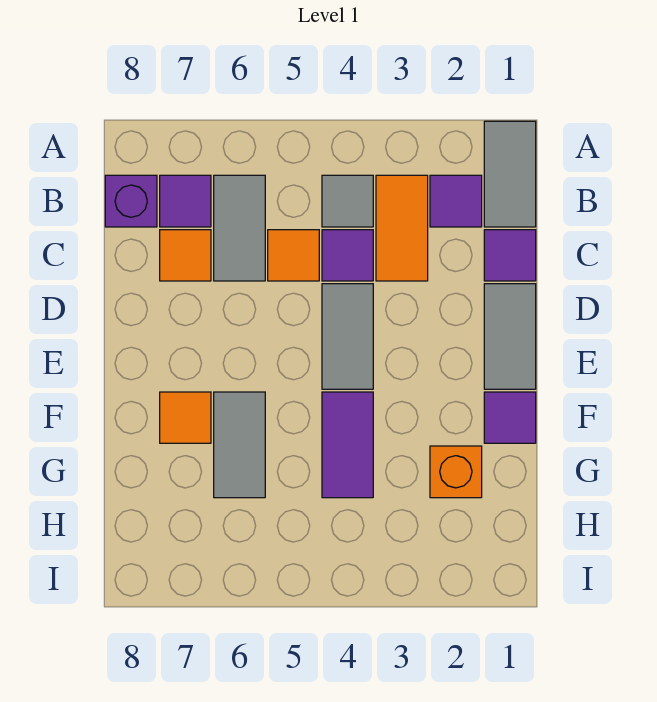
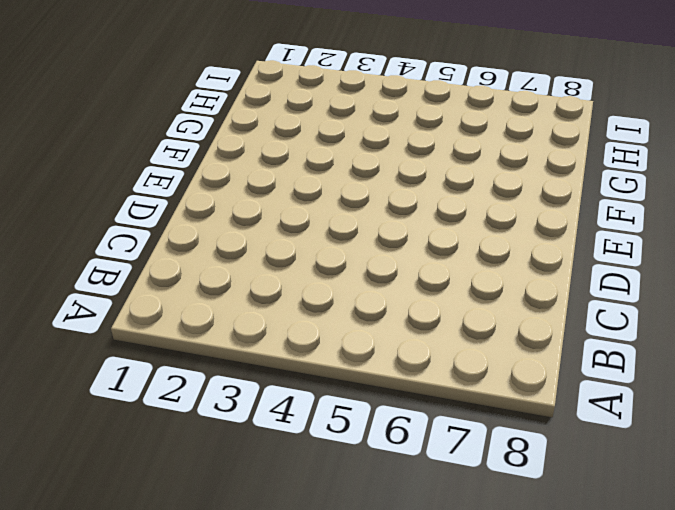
none -> grey 1x2 tile [484,121,536,227]
none -> purple 1x1 tile [430,175,482,227]
none -> orange 1x2 tile [376,175,428,281]

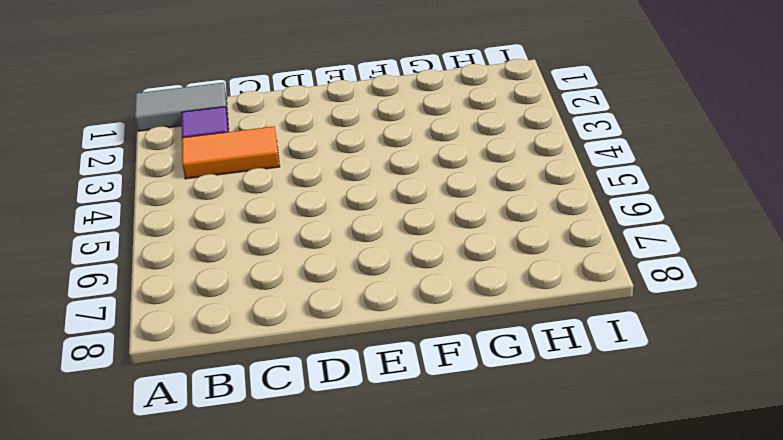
none -> grey 1x1 tile [322,175,373,227]
none -> grey 1x2 tile [214,175,265,281]
none -> purple 1x1 tile [160,175,211,227]

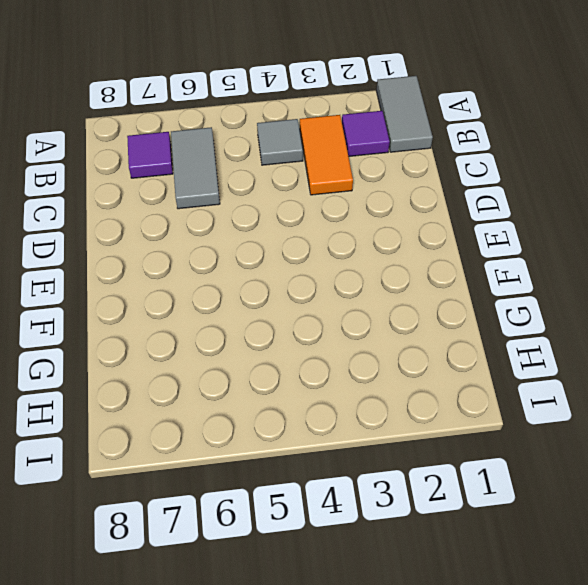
none -> purple 1x1 brick [105,175,157,227]
none -> purple 1x1 tile [484,230,536,281]
none -> purple 1x1 tile [322,230,373,281]

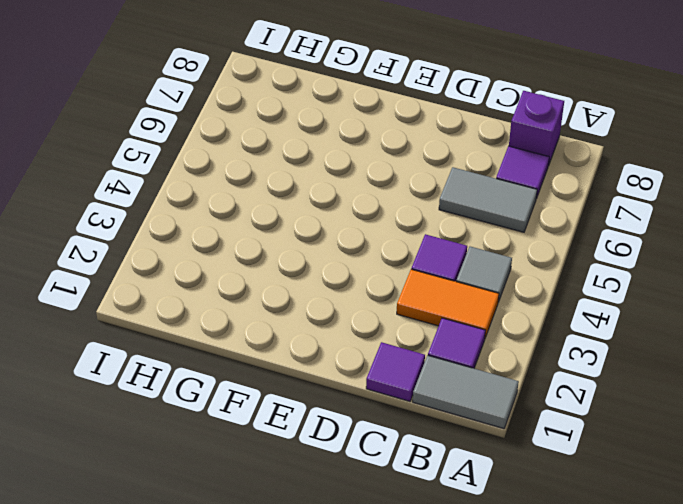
none -> orange 1x1 tile [268,230,319,281]
none -> orange 1x1 tile [160,230,211,281]
none -> grey 1x2 tile [484,284,536,389]

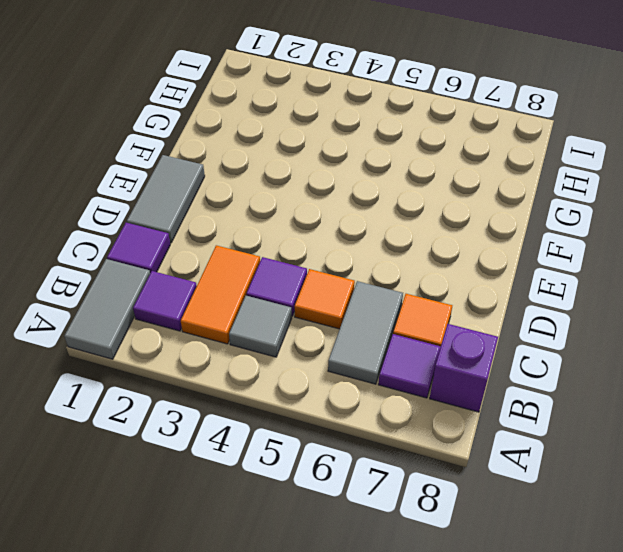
none -> grey 1x2 tile [322,284,373,389]
none -> purple 1x1 tile [484,392,536,443]
none -> purple 1x2 tile [322,392,373,498]

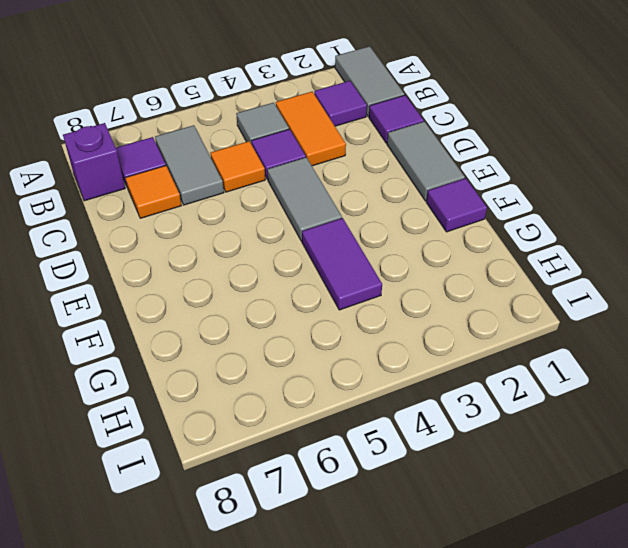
none -> grey 1x2 tile [214,392,265,498]
none -> orange 1x1 tile [160,392,211,443]
none -> orange 1x1 brick [430,446,482,498]

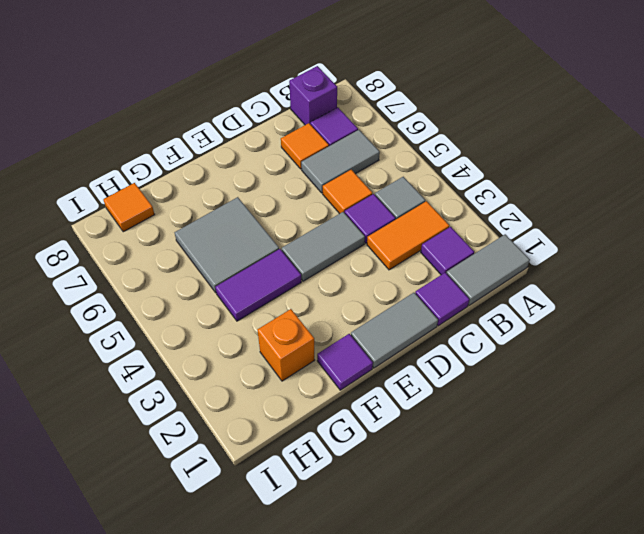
grey 2x2 tile [174,197,279,293] -> grey 1x2 tile [214,392,265,498]
orange 1x1 tile [103,183,155,232] -> orange 1x1 tile moved to [160,392,211,443]

